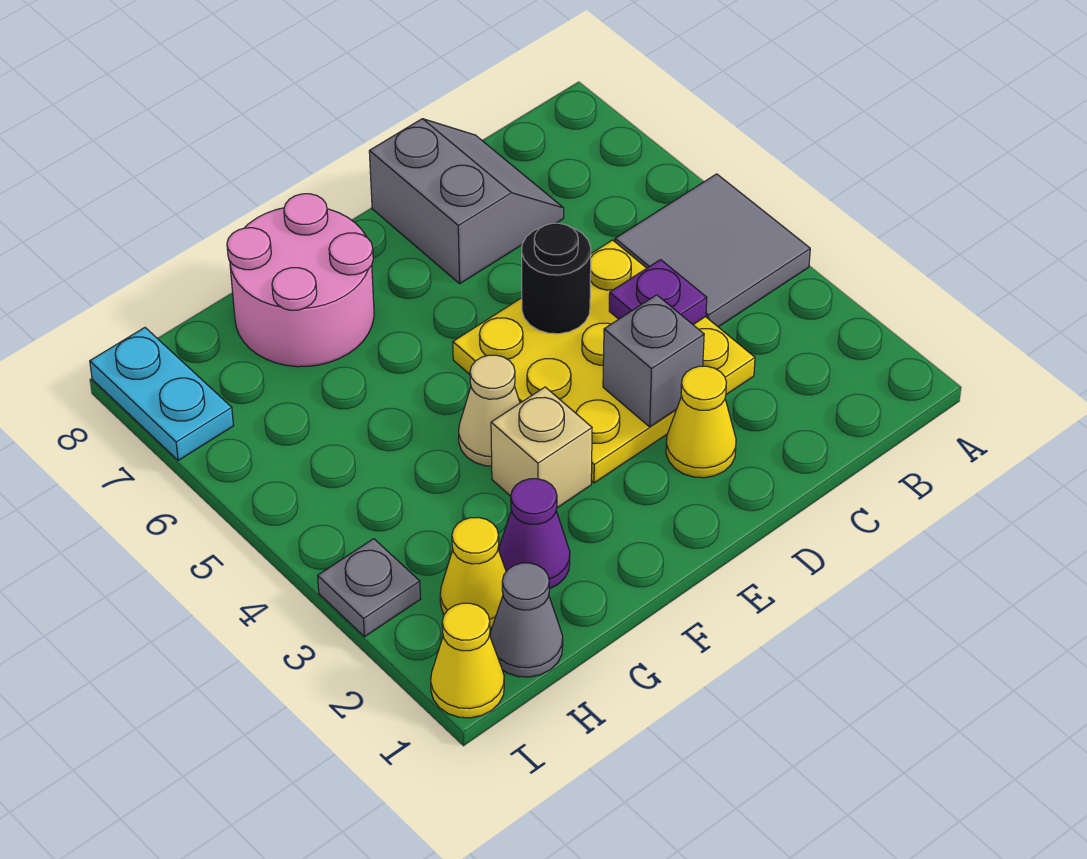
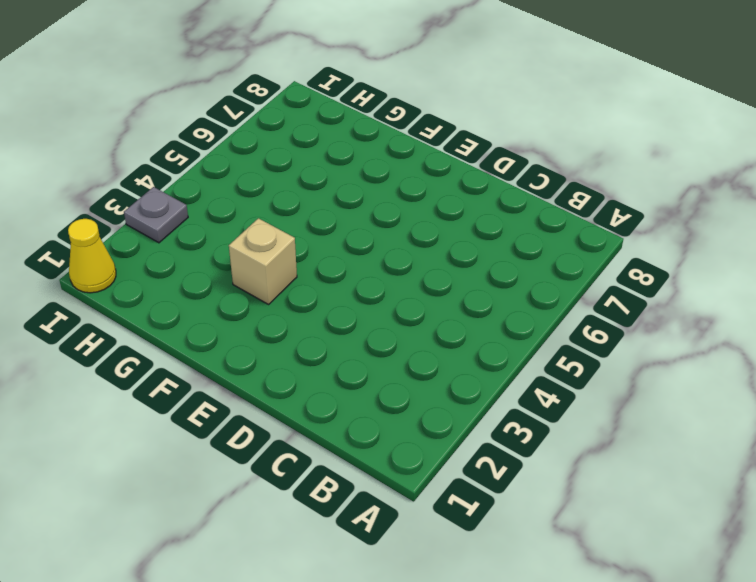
none -> grey 2x2 tile [615,174,810,327]
none -> yellow 3x3 plate [453,240,755,483]
none -> grey 2x2 slope [369,119,564,284]

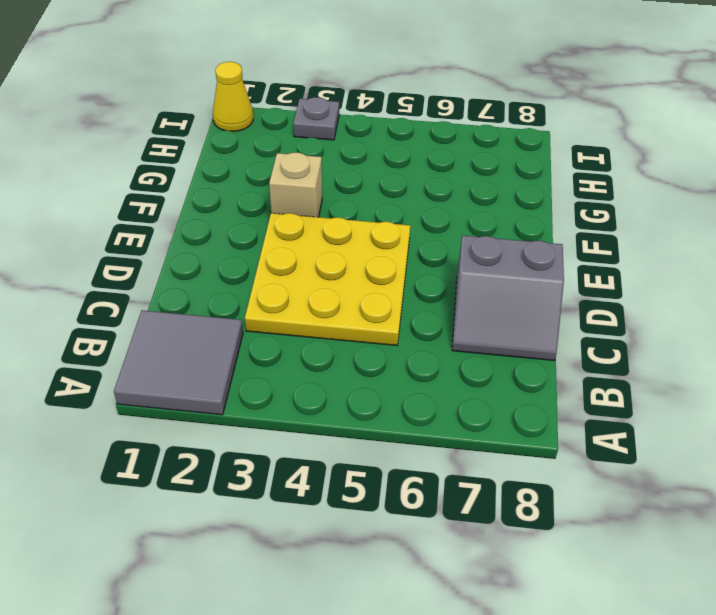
grey 2x2 tile [114,310,243,415] -> grey 2x2 tile moved to [615,174,810,327]
none -> yellow 1x1 cone [666,366,736,478]
none -> tan 1x1 cone [459,355,520,466]
none -> pink 2x2 round brick [227,194,374,367]

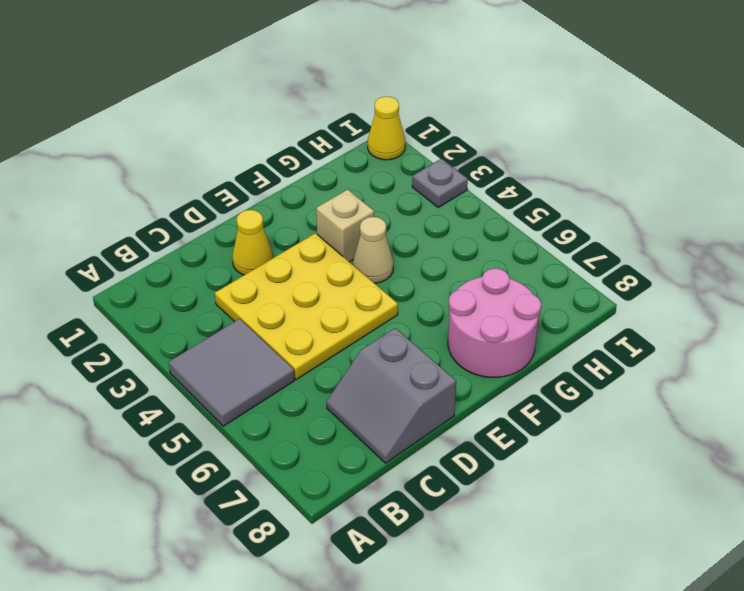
none -> purple 1x1 cone [499,479,570,589]
none -> grey 1x1 cone [490,563,563,677]
none -> yellow 1x1 cone [440,517,506,629]

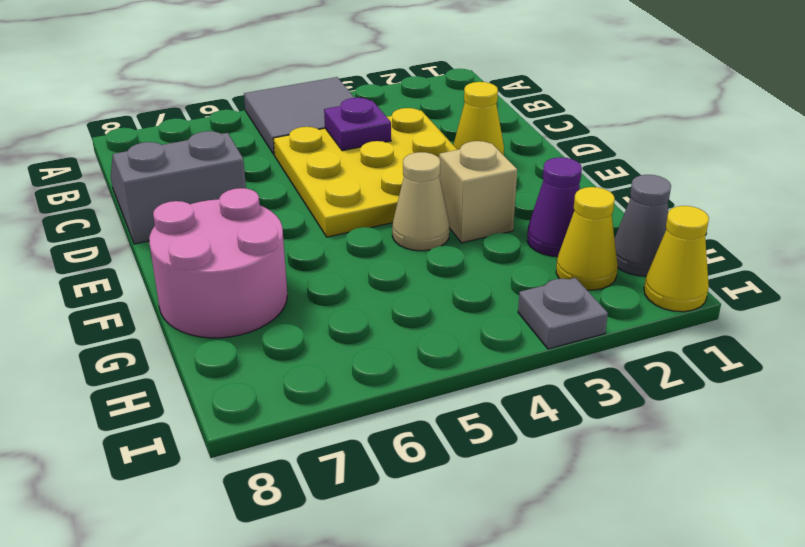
none -> cyan 1x2 plate [90,328,233,461]
none -> grey 1x1 brick [603,295,704,427]
none -> black 1x1 round brick [522,223,591,334]

